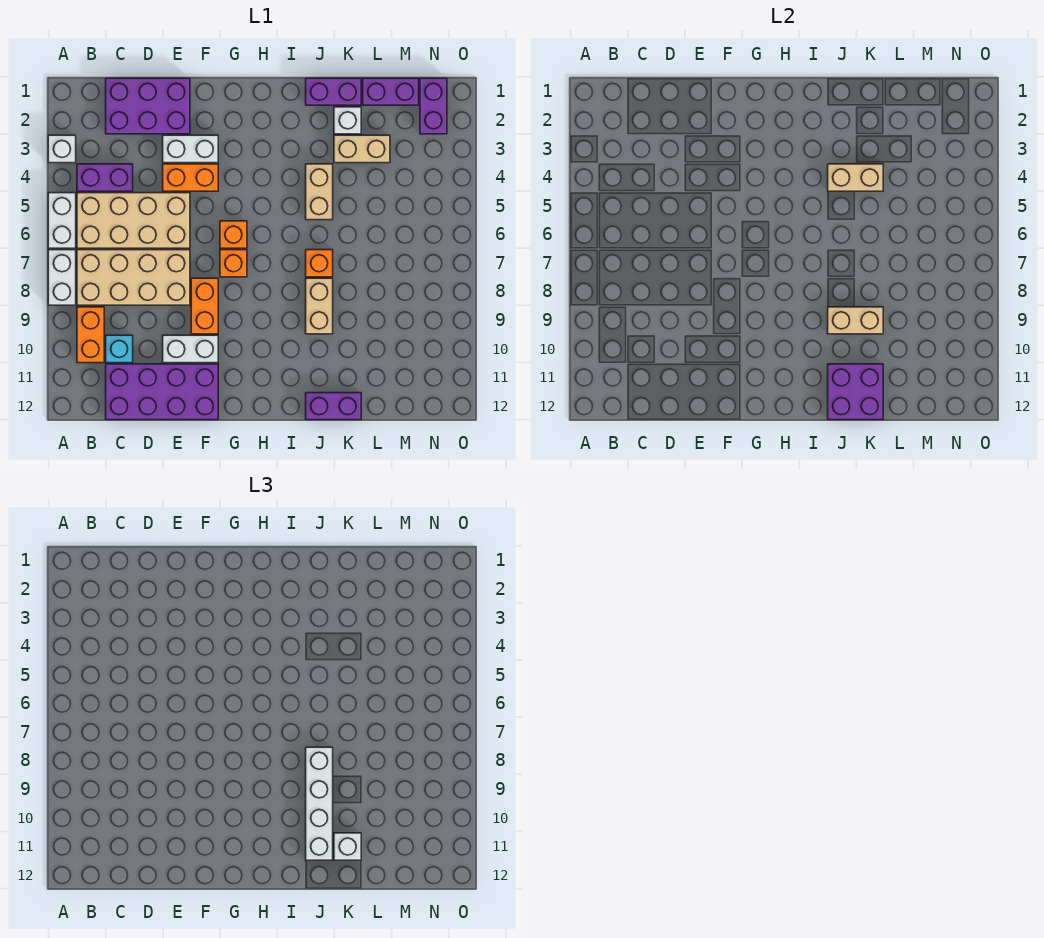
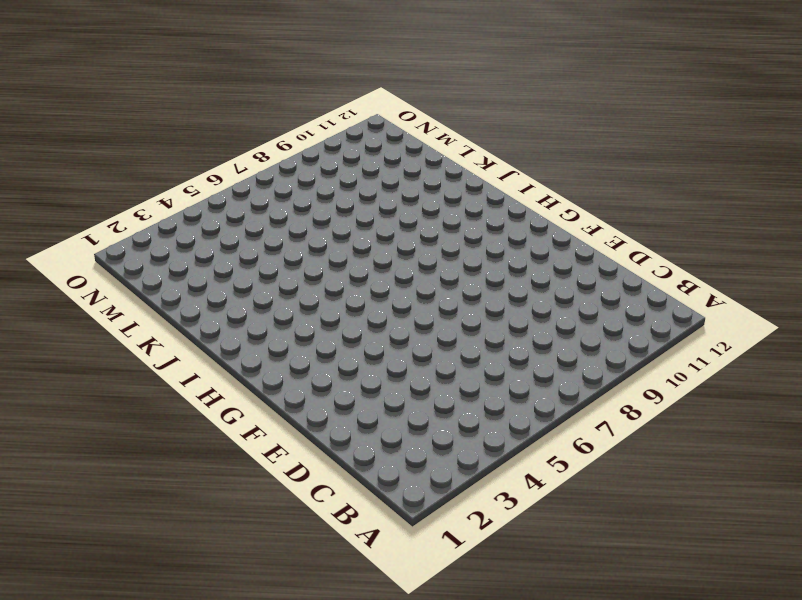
none -> white 1x1 brick [48,135,76,163]
none -> white 1x2 brick [48,193,76,248]
none -> white 1x2 brick [48,250,76,305]
none -> purple 1x2 brick [77,164,133,191]

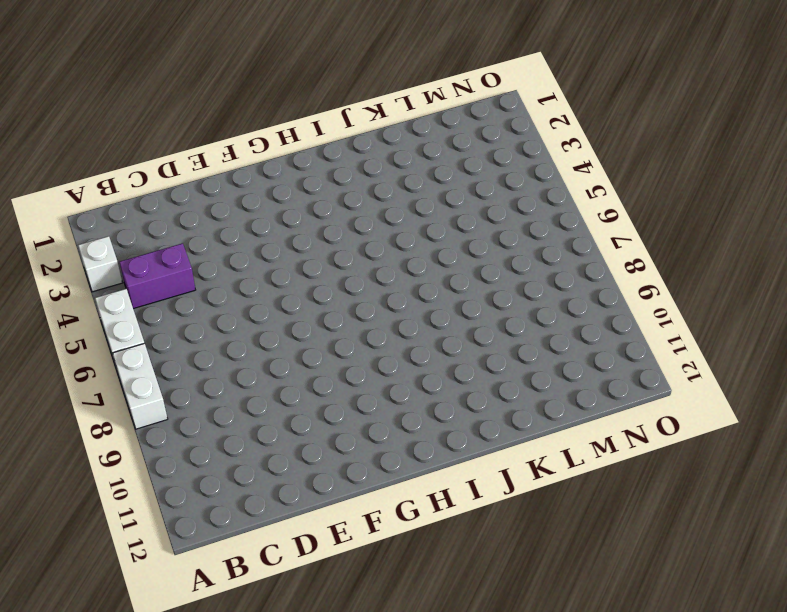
none -> tan 2x4 brick [77,193,190,248]
none -> tan 2x4 brick [77,250,190,305]
none -> orange 1x2 brick [77,307,104,363]
none -> purple 2x3 brick [106,78,190,134]

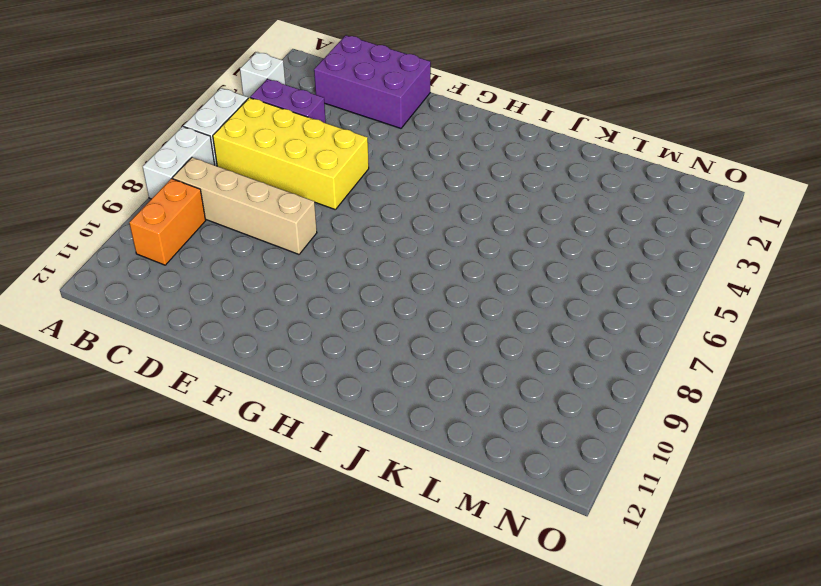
yellow 2x4 brick [213,98,369,210] -> tan 2x4 brick [77,193,190,248]
tan 1x4 brick [173,157,317,254] -> tan 2x4 brick [77,250,190,305]
none -> cyan 1x1 brick [106,335,133,363]
none -> purple 2x4 brick [106,364,218,420]
none -> white 1x2 brick [163,135,218,163]
none -> orange 1x2 brick [163,164,218,191]

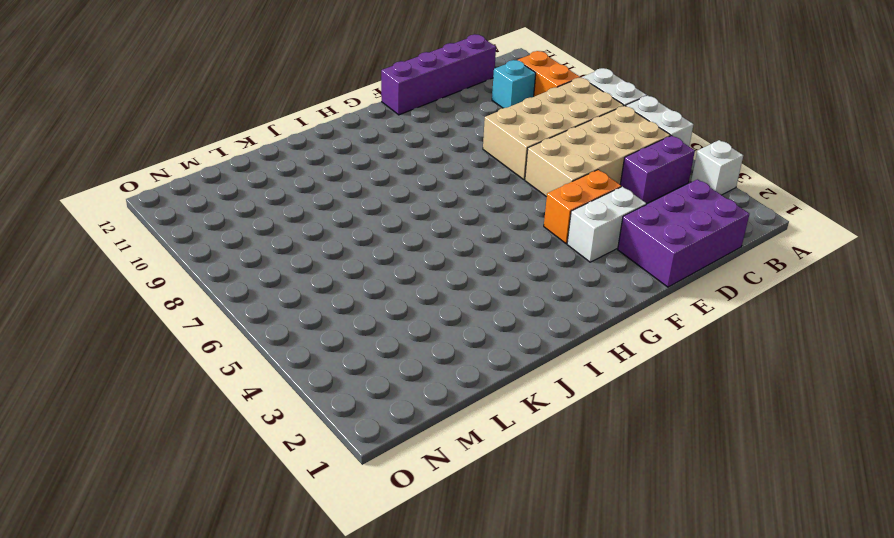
purple 1x4 brick [381,34,496,115] -> purple 2x4 brick [106,364,218,420]
none -> white 1x2 brick [163,335,218,363]
none -> orange 1x2 brick [191,278,218,334]
none -> orange 1x1 brick [220,221,247,248]
none -> orange 1x1 brick [220,250,247,277]

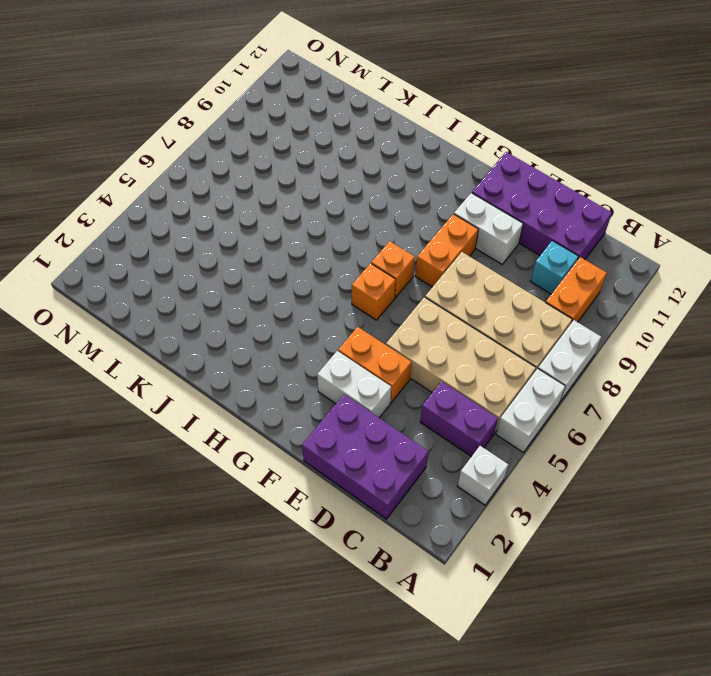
none -> purple 1x2 brick [306,78,361,105]
none -> tan 1x2 brick [306,164,333,220]
none -> orange 1x1 brick [306,250,333,277]
none -> tan 1x2 brick [306,278,333,334]

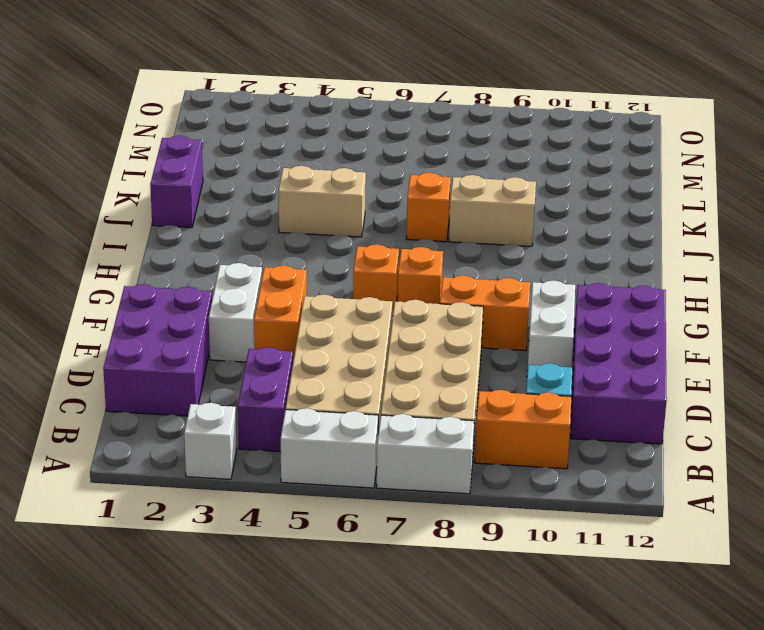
none -> purple 1x2 brick [306,393,361,420]
none -> white 1x1 brick [334,107,361,134]
none -> tan 1x2 brick [334,135,390,163]
none -> purple 1x2 brick [363,78,419,105]

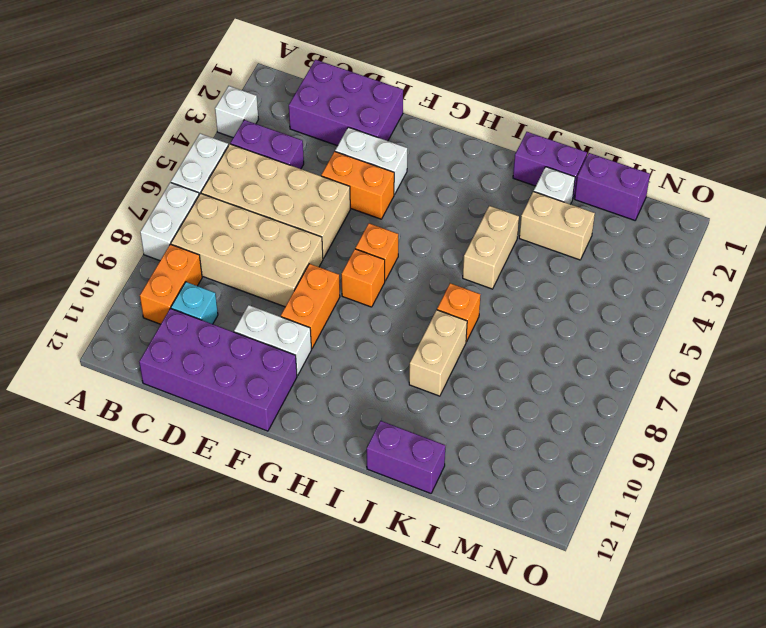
none -> purple 1x2 brick [420,78,447,134]
none -> tan 1x2 brick [828,164,883,191]
none -> tan 1x2 brick [828,307,883,334]
none -> purple 2x2 brick [828,364,883,420]

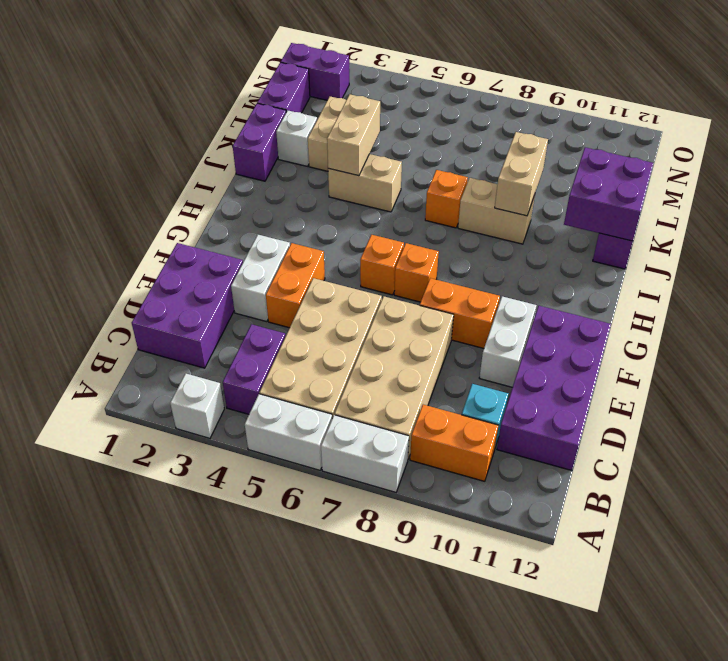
none -> white 1x4 brick [306,747,333,860]
none -> white 1x1 brick [334,833,361,860]

